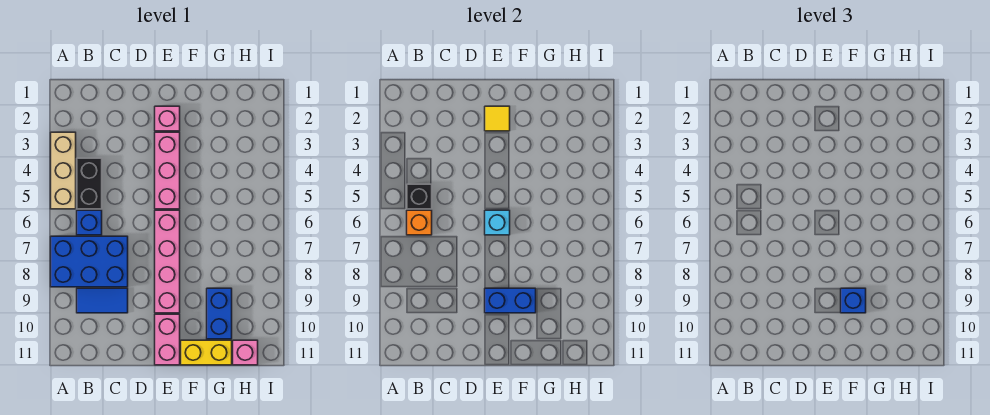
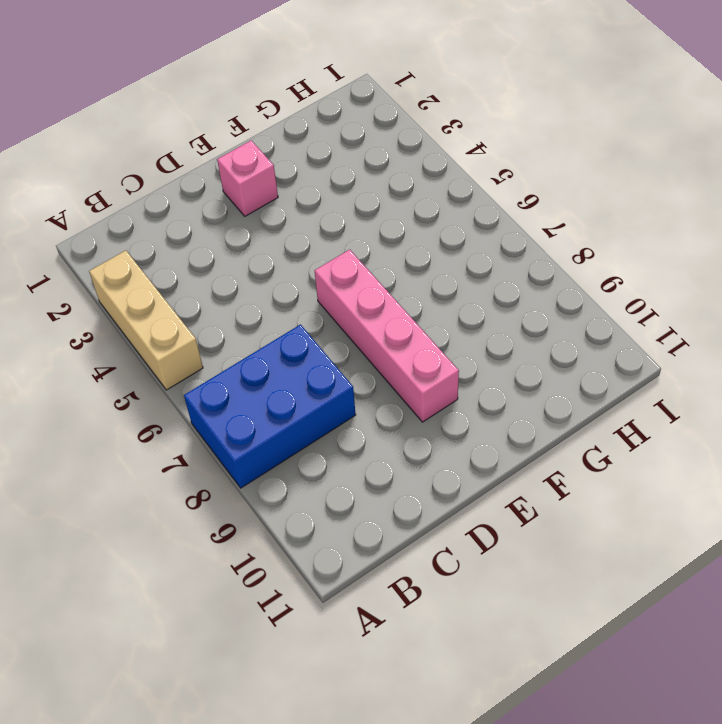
none -> black 1x2 brick [77,158,102,209]
none -> blue 1x1 brick [77,210,102,235]
none -> blue 1x2 tile [77,288,128,313]

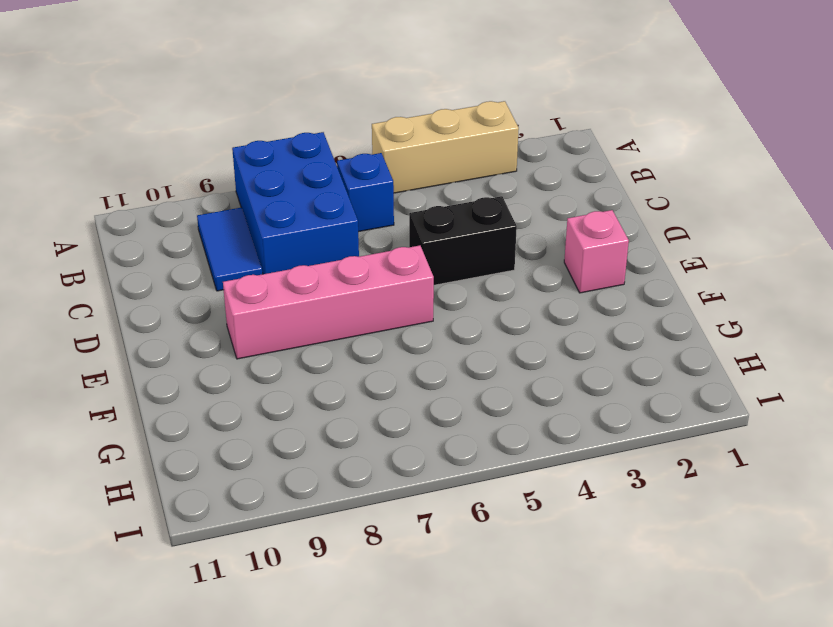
black 1x2 brick [409,196,517,285] -> black 1x2 brick moved to [77,158,102,209]
none -> pink 1x3 brick [155,132,180,209]
none -> pink 1x2 brick [155,314,180,365]
none -> yellow 1x2 brick [181,340,232,365]

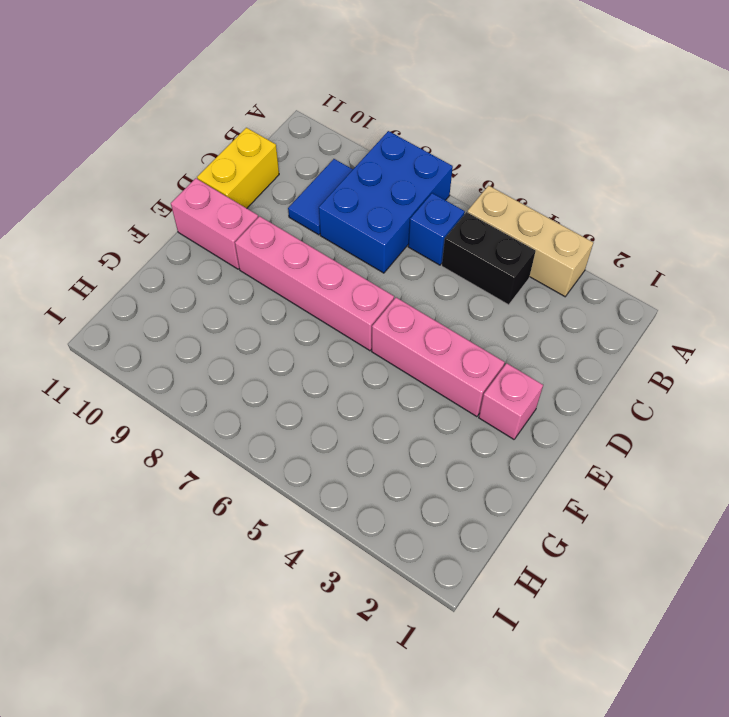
yellow 1x2 brick [197,128,279,208] -> yellow 1x2 brick moved to [181,340,232,365]
none -> blue 1x2 brick [207,288,232,339]
none -> pink 1x1 brick [233,340,258,365]
none -> black 1x1 brick [407,184,432,209]

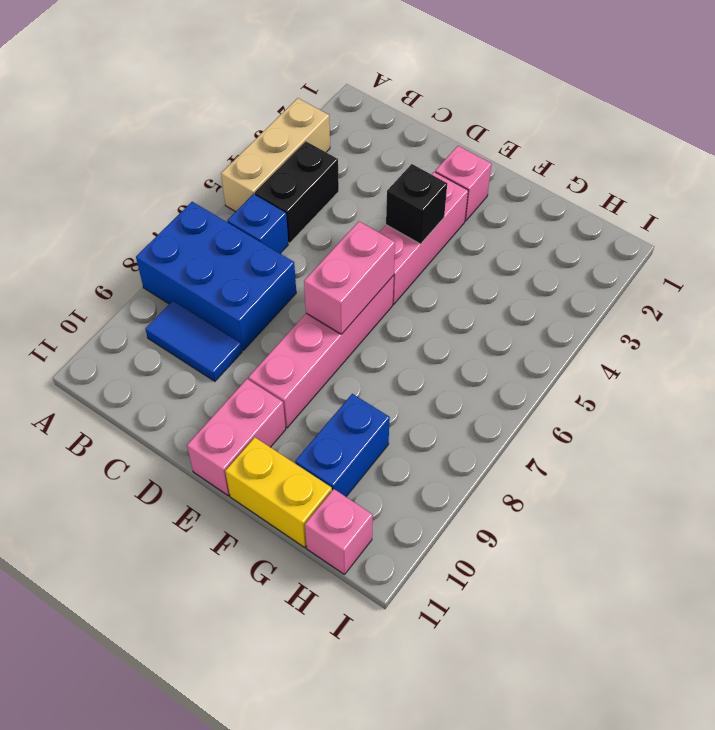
black 1x1 brick [386,164,447,244] -> black 1x1 brick moved to [407,184,432,209]
pink 1x2 brick [304,221,395,334] -> cyan 1x1 brick [485,210,510,235]
none -> orange 1x1 brick [407,210,432,235]
none -> yellow 1x1 tile [485,106,510,131]
none -> blue 1x2 brick [485,288,536,313]

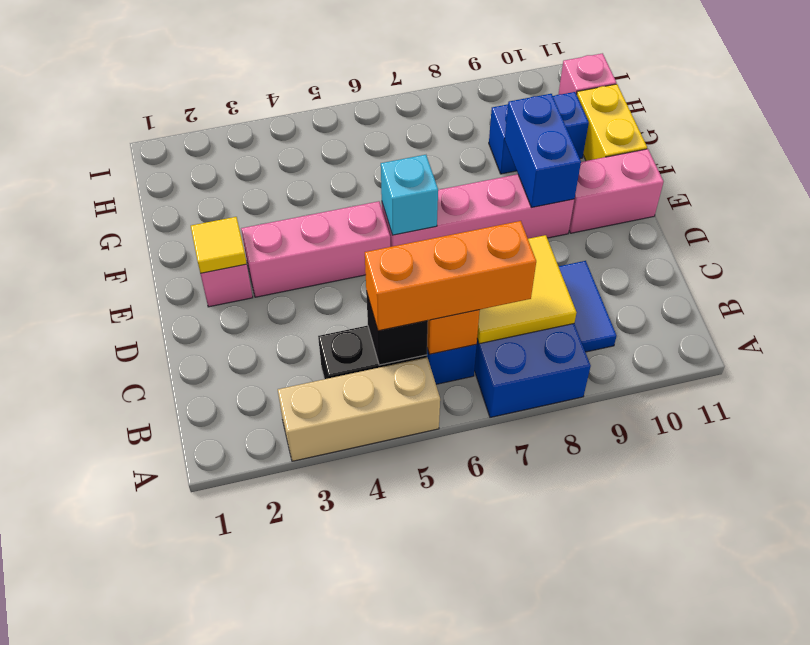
orange 1x3 brick [365,221,536,331] -> none
yellow 2x2 tile [477,235,577,344] -> none
none -> blue 1x1 brick [841,288,866,313]

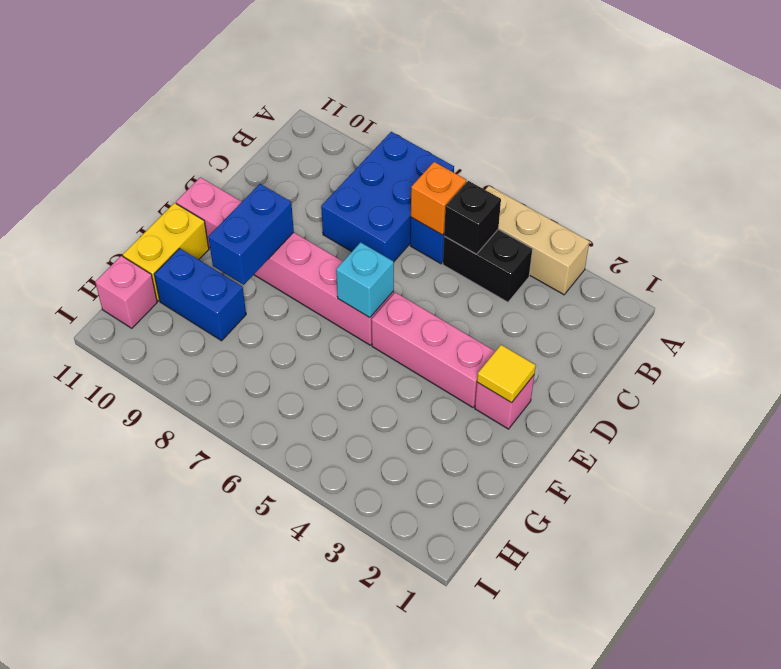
none -> blue 1x2 tile [77,288,128,313]
none -> blue 1x1 brick [841,288,866,313]

